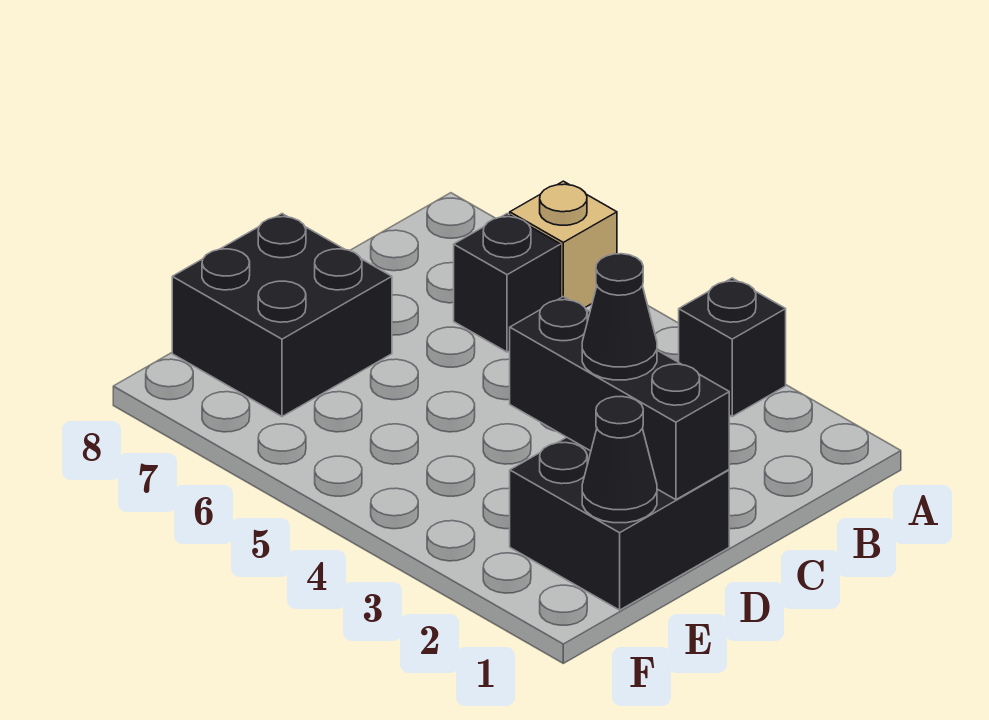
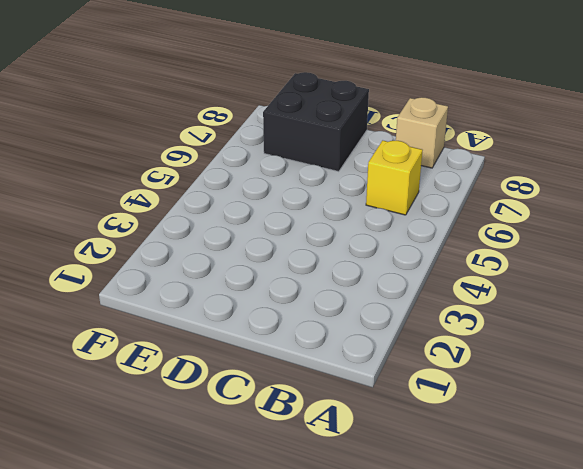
yellow 1x1 brick [366,141,423,215] -> black 1x1 brick [454,214,561,352]
tan 1x1 brick [396,97,448,168] -> tan 1x1 brick moved to [510,181,617,307]
none -> black 1x1 brick [679,278,786,416]
none -> black 2x2 brick [510,437,729,610]

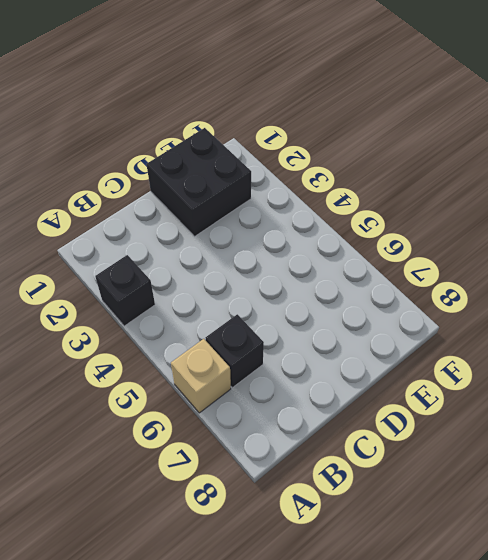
none -> black 2x2 brick [172,214,392,417]
none -> black 1x3 brick [510,297,729,500]

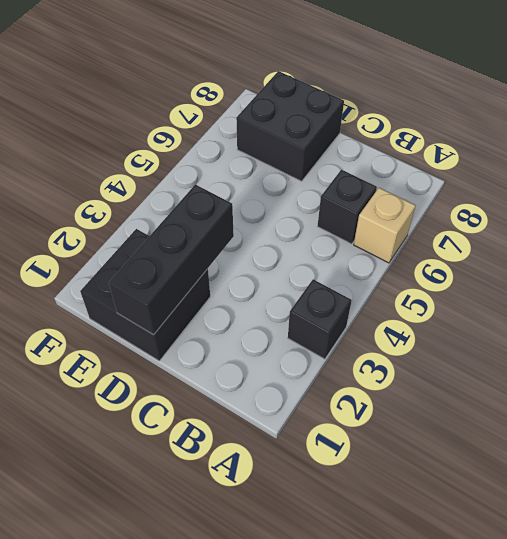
none -> black 1x1 cone [582,396,657,523]
none -> black 1x1 cone [582,254,657,380]

